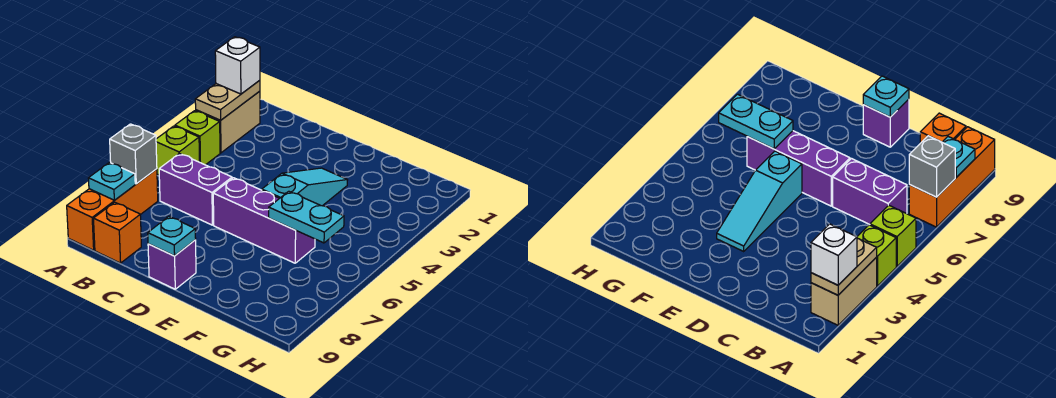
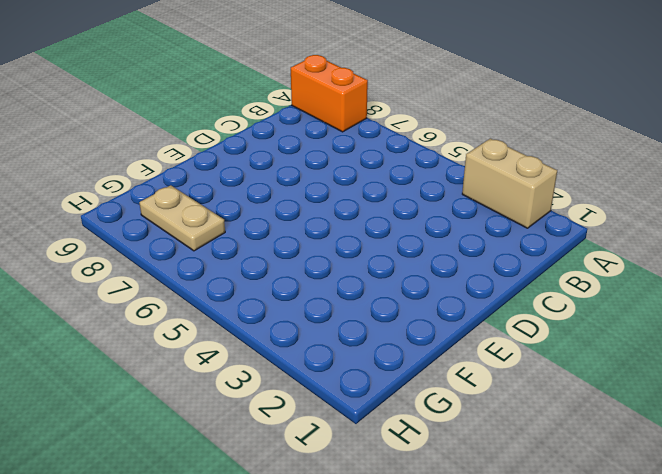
orange 1x2 brick [291,55,368,132] -> orange 1x3 brick [67,169,158,250]
tan 1x2 plate [139,185,225,251] -> tan 1x2 plate moved to [195,80,260,120]
none -> lime 1x1 brick [175,111,220,165]
none -> lime 1x1 brick [156,126,199,175]
none -> purple 1x2 brick [159,153,232,225]

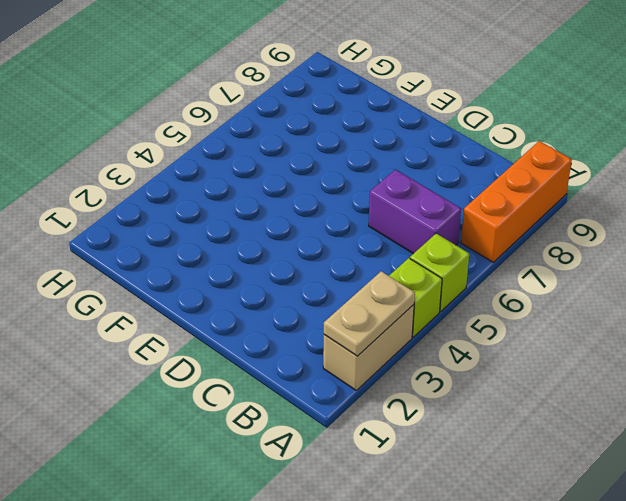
none -> orange 1x1 brick [93,202,141,263]
none -> purple 1x3 brick [213,178,315,263]
none -> purple 1x1 brick [148,240,196,289]

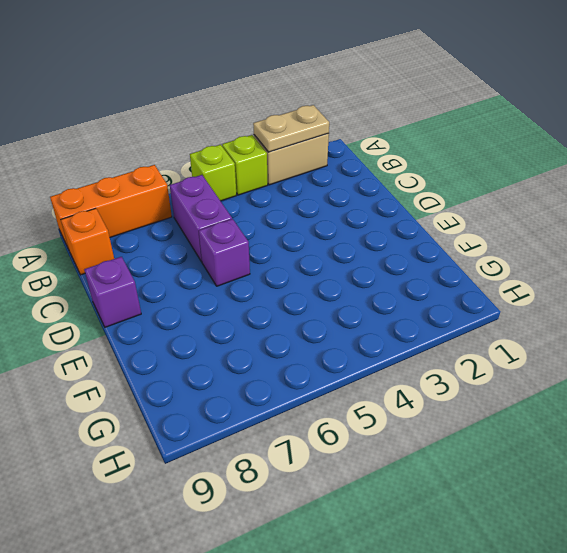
purple 1x1 brick [199,219,250,286] -> purple 1x3 brick [213,178,315,263]
none -> cyan 1x3 slope [262,168,347,206]
none -> grey 1x1 brick [110,124,157,184]
none -> cyan 1x1 plate [88,162,135,200]

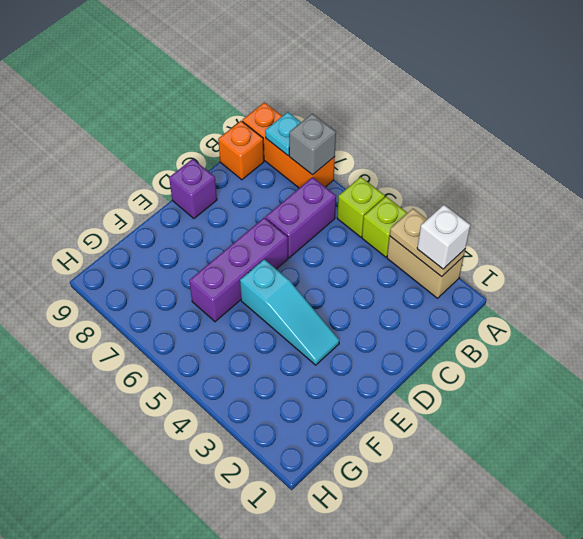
none -> cyan 1x1 plate [148,217,196,256]
none -> cyan 1x2 plate [269,191,344,243]

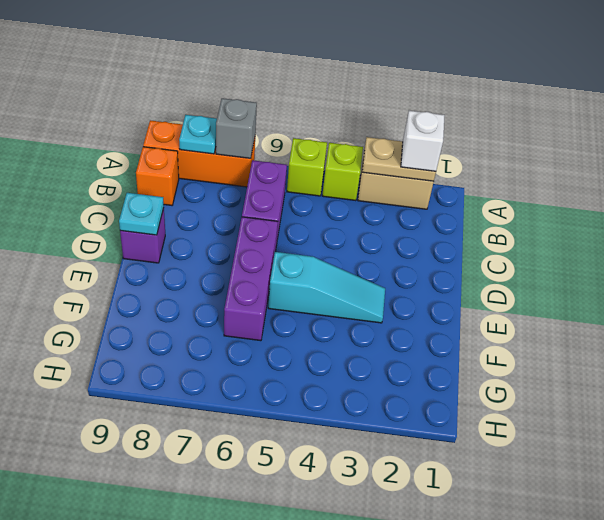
none -> cyan 1x2 plate [269,191,344,243]

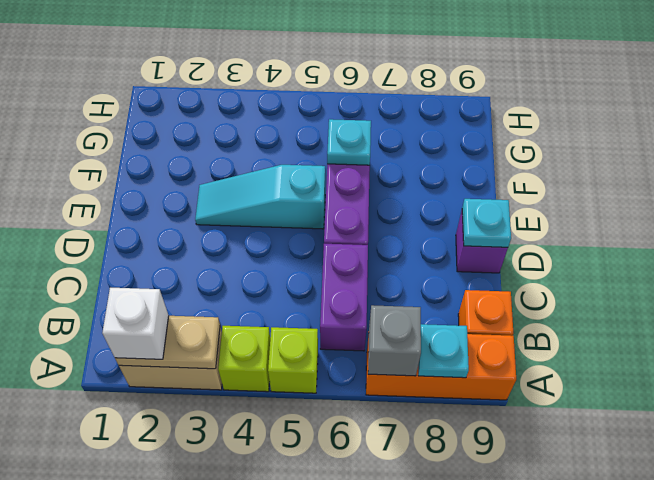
cyan 1x1 plate [327,119,371,165] -> cyan 1x2 plate [269,191,344,243]

